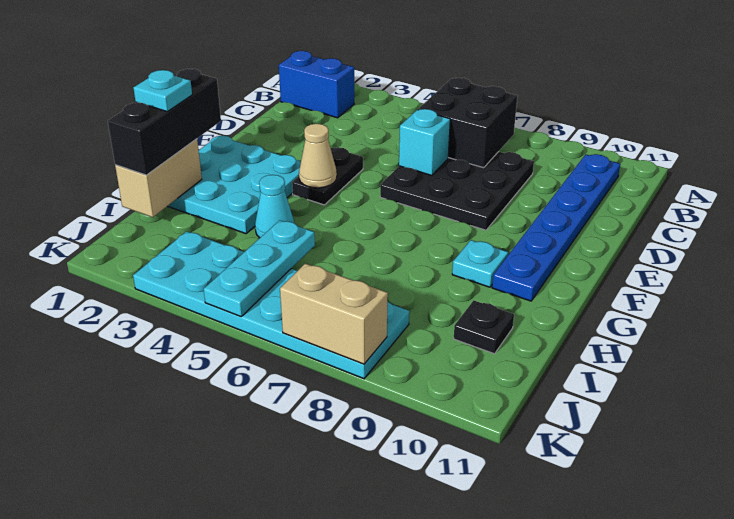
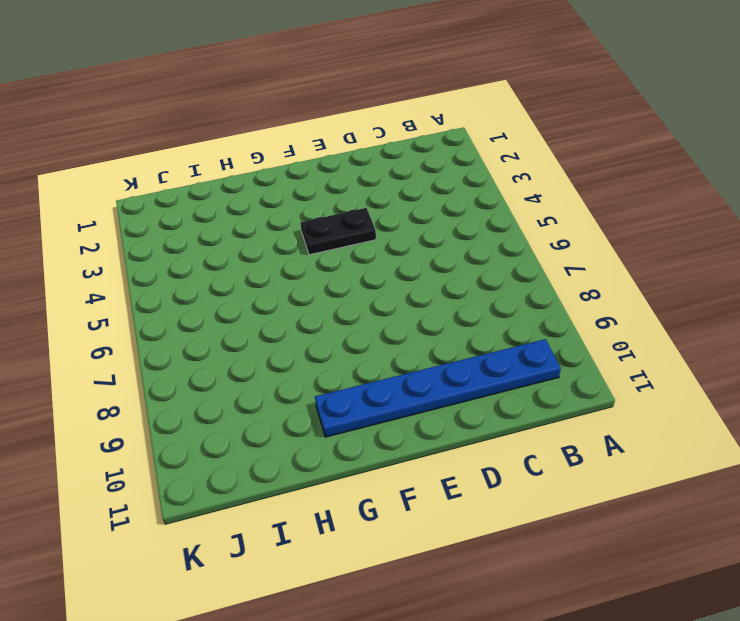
none -> blue 1x2 brick [279,51,354,118]
none -> black 3x3 plate [380,152,534,230]
none -> cyan 3x3 plate [168,136,301,234]

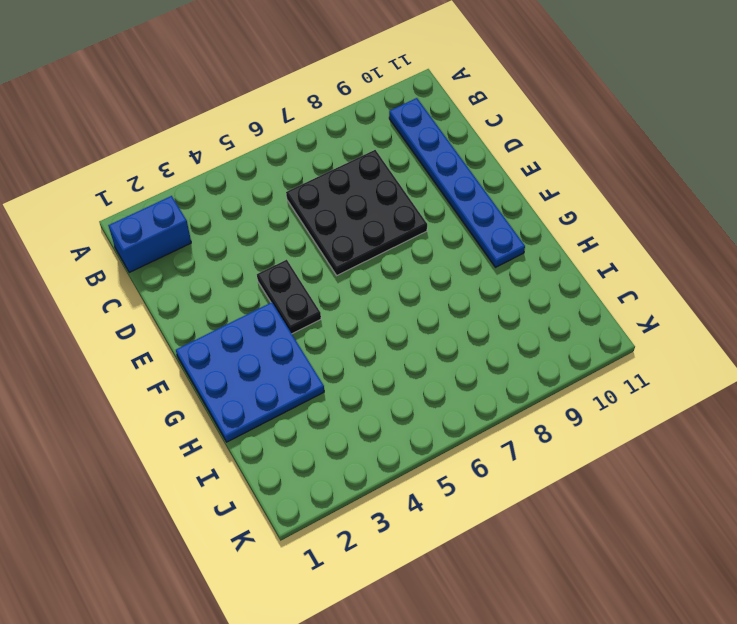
blue 3x3 plate [176,302,324,442] -> cyan 3x3 plate [168,136,301,234]
none -> cyan 1x1 plate [452,240,508,287]
none -> cyan 1x1 cone [255,175,294,238]
none -> black 1x1 plate [454,300,514,354]

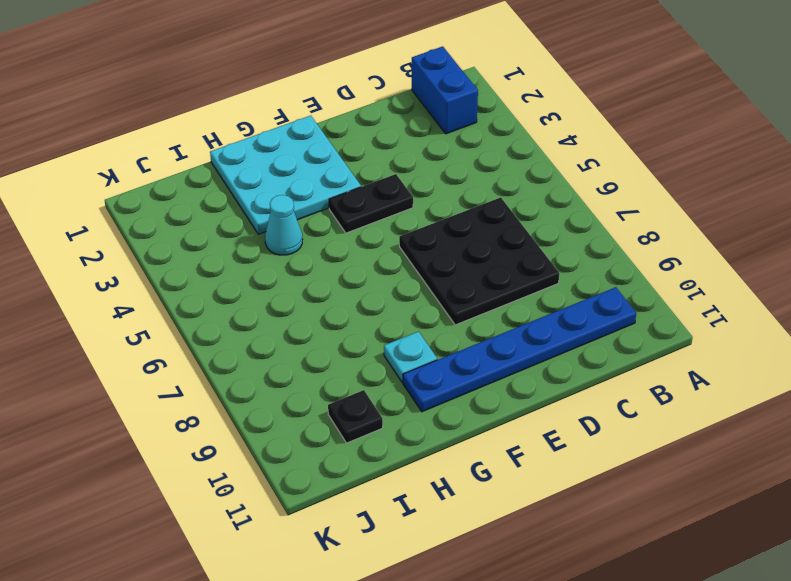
none -> cyan 2x6 plate [133,231,409,379]
none -> black 2x2 brick [418,78,517,168]
none -> cyan 1x1 brick [399,109,450,175]

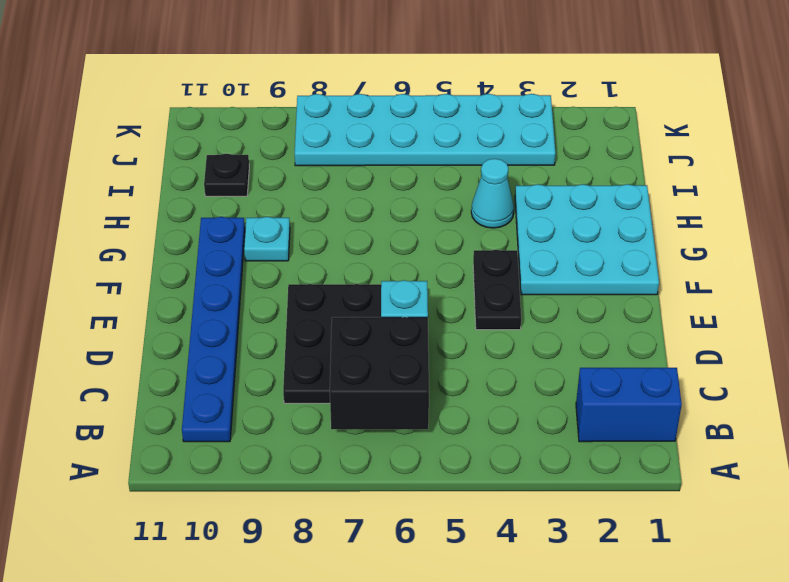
none -> tan 1x1 cone [299,124,337,188]
none -> tan 1x2 brick [115,139,202,217]
none -> cyan 1x3 plate [204,220,315,316]

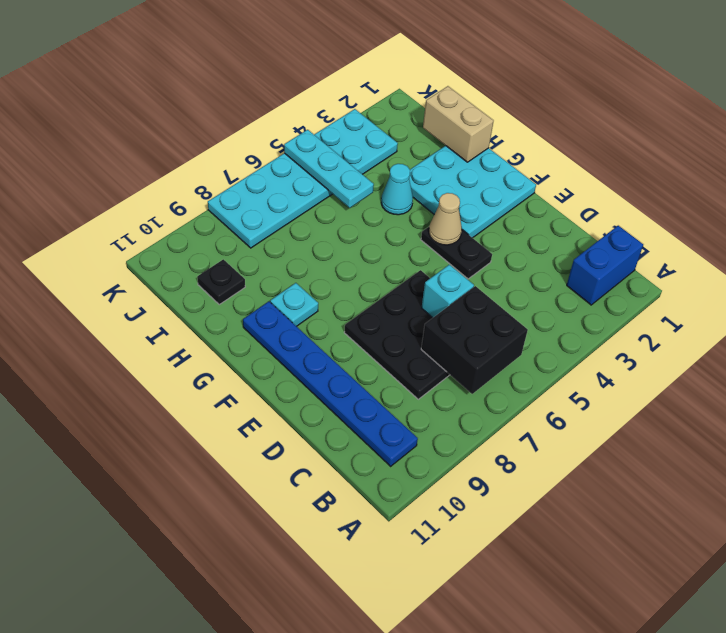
none -> tan 1x2 brick [280,264,388,364]
none -> black 1x3 brick [108,69,221,175]
none -> cyan 1x1 plate [134,70,192,111]

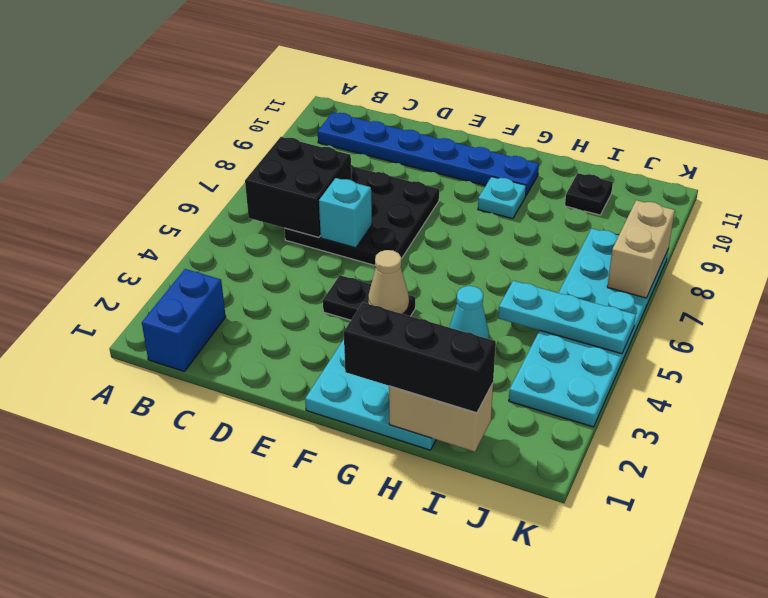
none -> cyan 1x1 plate [134,70,192,111]

